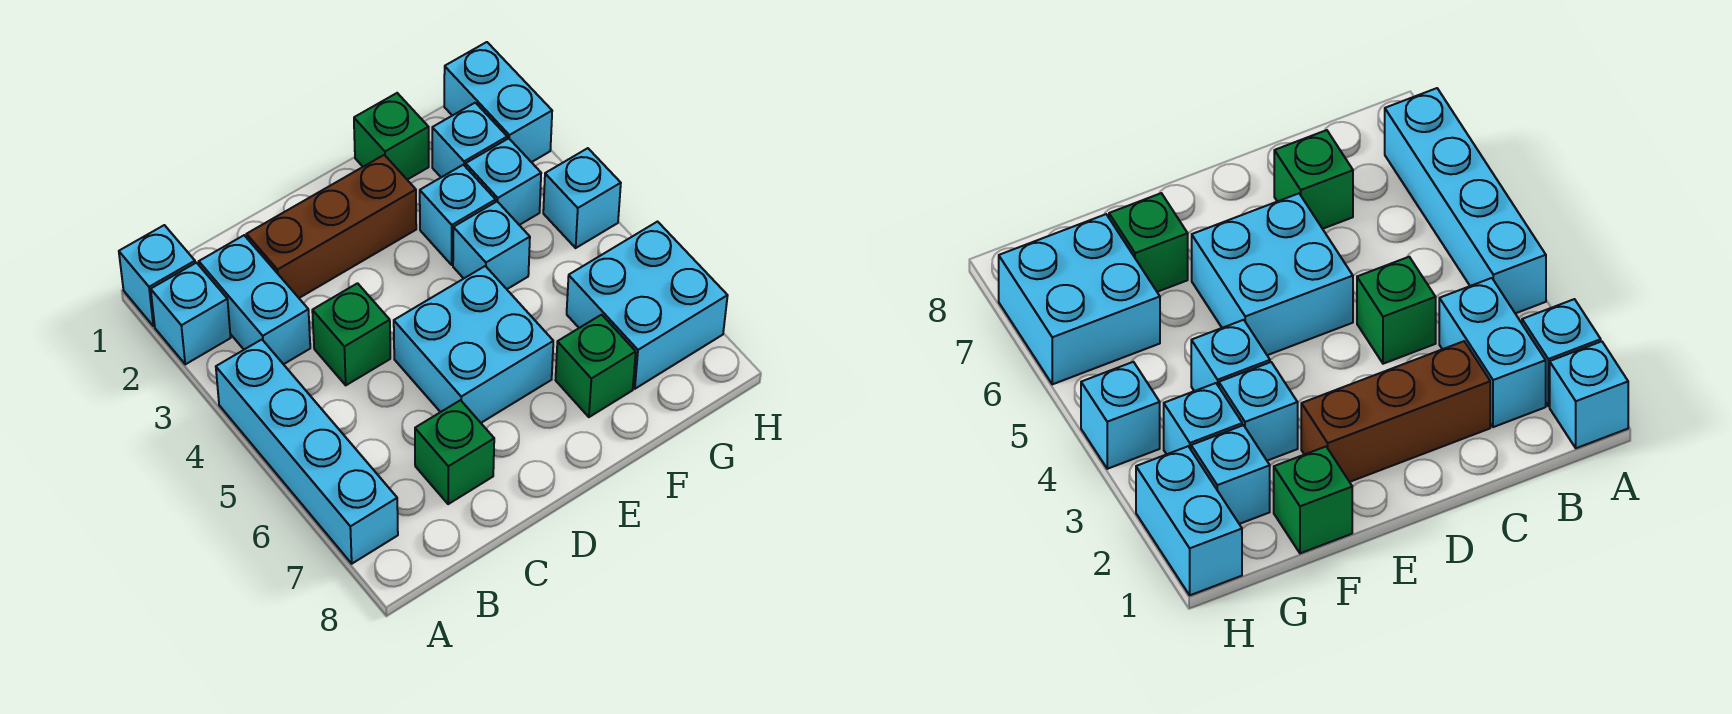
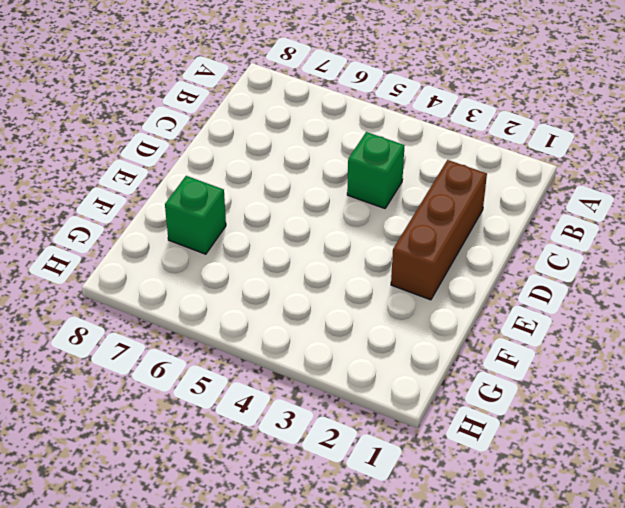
none -> cyan 1x1 brick [119,225,195,326]
none -> cyan 1x1 brick [151,263,231,364]
none -> cyan 1x4 brick [216,340,398,564]

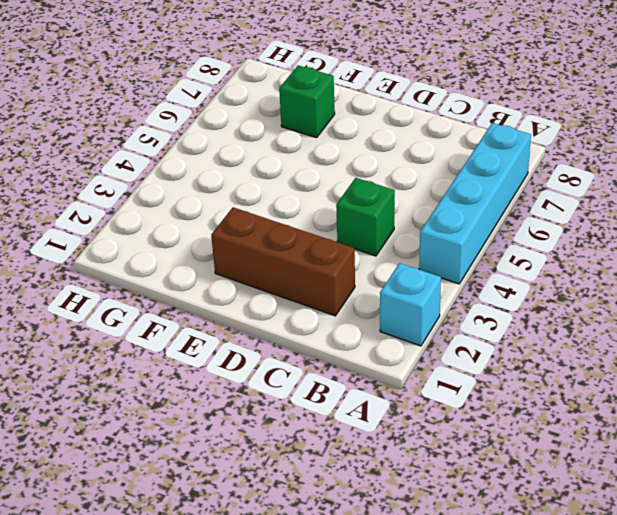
none -> cyan 1x1 brick [119,225,195,326]
none -> cyan 1x2 brick [199,235,310,364]
none -> green 1x1 brick [415,400,494,504]

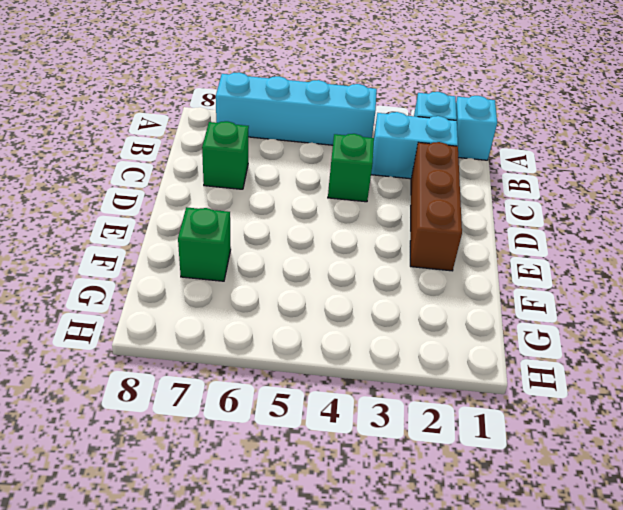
none -> cyan 2x2 brick [394,266,553,423]
none -> green 1x1 brick [354,93,429,180]
none -> cyan 1x1 brick [420,165,496,265]

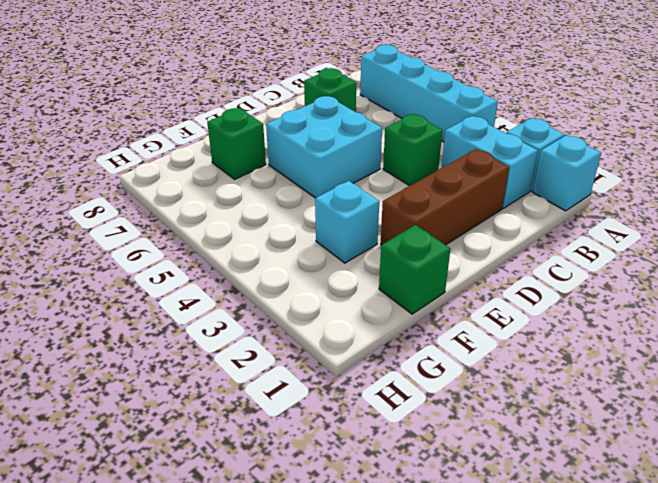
none -> cyan 1x1 brick [453,201,530,289]
none -> cyan 1x1 brick [432,103,507,177]
none -> cyan 1x1 brick [466,138,541,225]

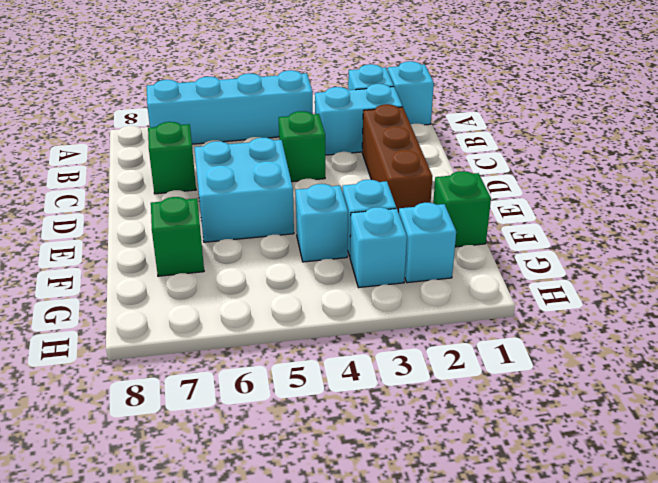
none -> cyan 2x2 brick [567,222,728,389]
none -> cyan 1x2 brick [444,42,552,162]
none -> cyan 1x1 brick [543,148,621,248]

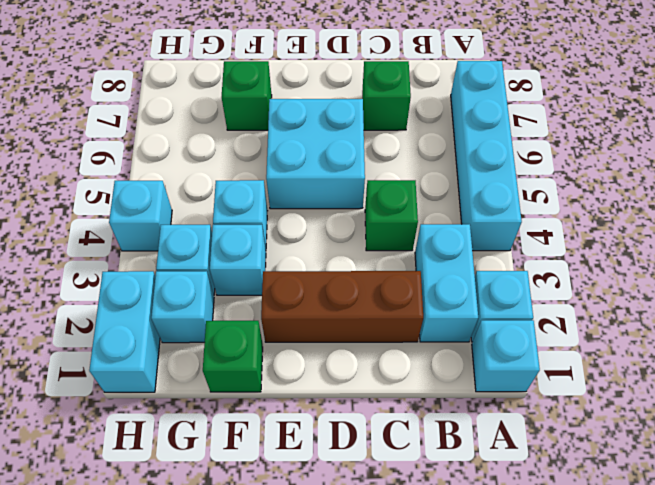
none -> cyan 2x2 brick [567,222,728,389]

